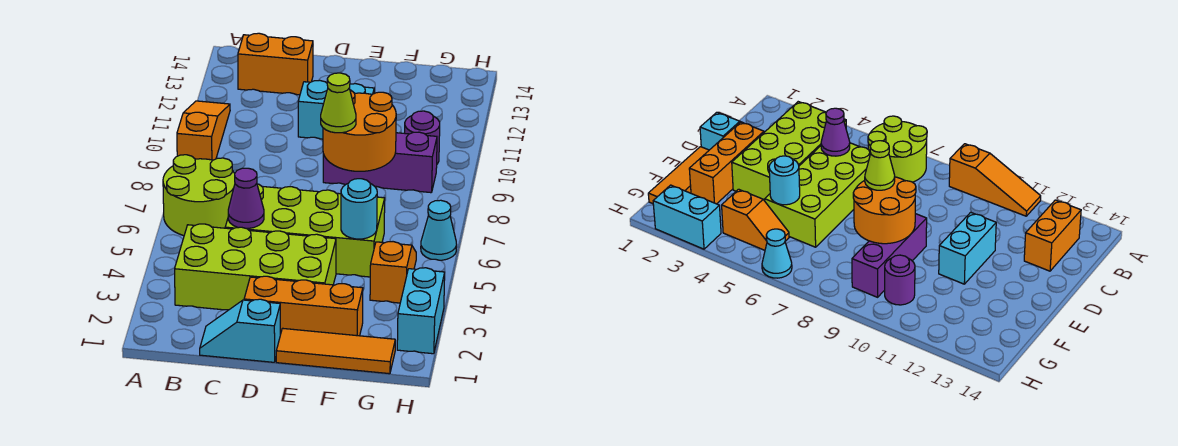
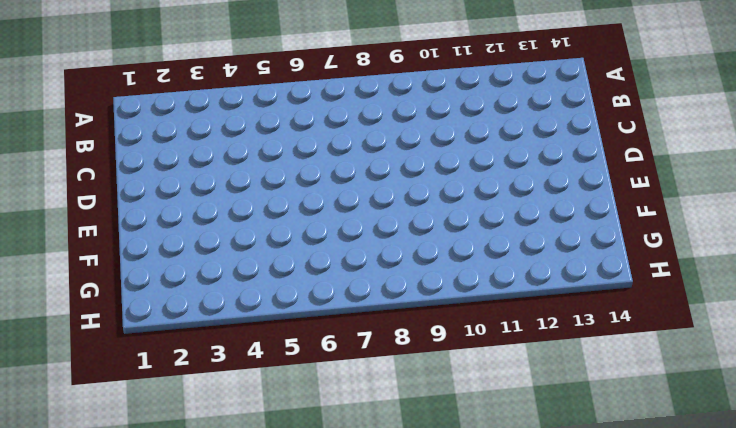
none -> lime 2x2 round brick [163,155,235,236]
none -> orange 1x3 slope [177,101,230,160]
none -> lime 2x4 brick [175,224,336,310]

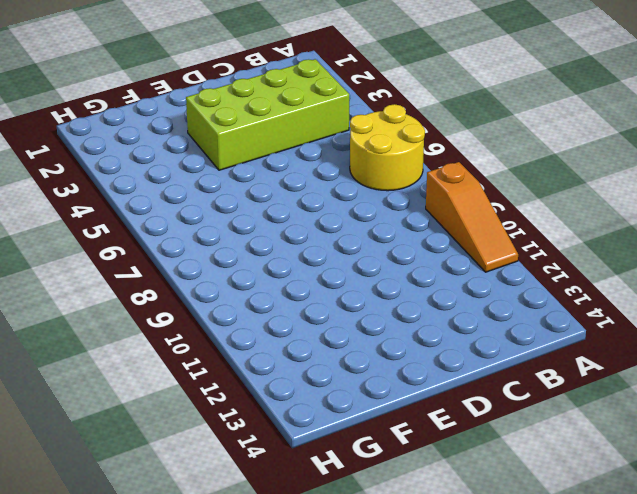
yellow 2x2 round brick [350,104,425,191] -> lime 2x2 round brick [163,155,235,236]
none -> orange 1x2 brick [238,33,313,95]
none -> cyan 1x2 slope [200,299,280,362]
none -> lime 2x4 brick [225,184,385,277]

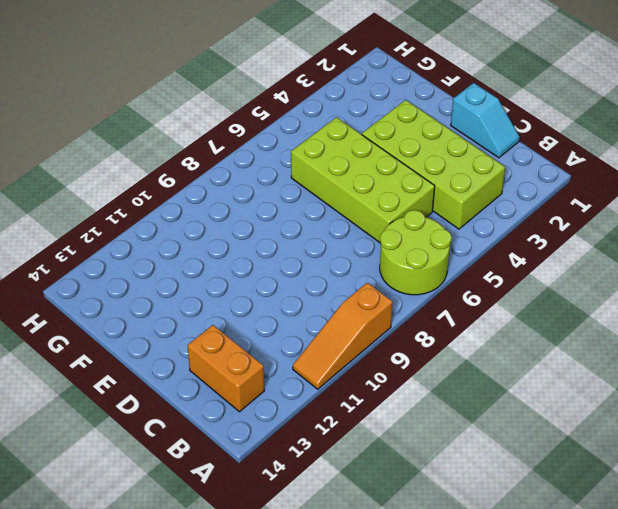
none -> orange 1x3 brick [244,276,363,336]
none -> cyan 1x2 brick [298,80,374,139]
none -> orange 1x3 tile [276,328,395,374]

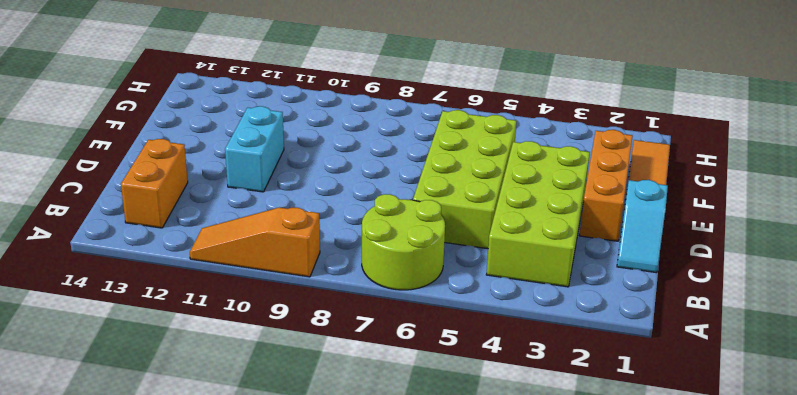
none -> purple 1x3 brick [323,132,437,193]
none -> orange 1x2 slope [370,242,416,303]
none -> purple 1x1 round brick [405,111,440,164]

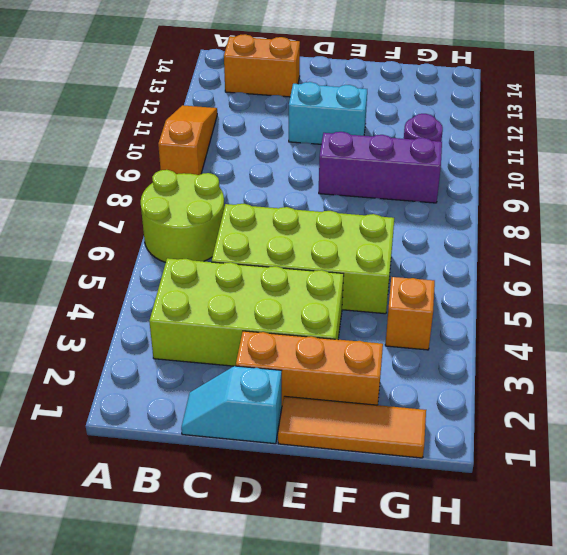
none -> cyan 1x2 brick [397,268,445,354]
none -> cyan 1x1 cone [421,200,457,260]
none -> purple 1x1 cone [228,168,264,228]

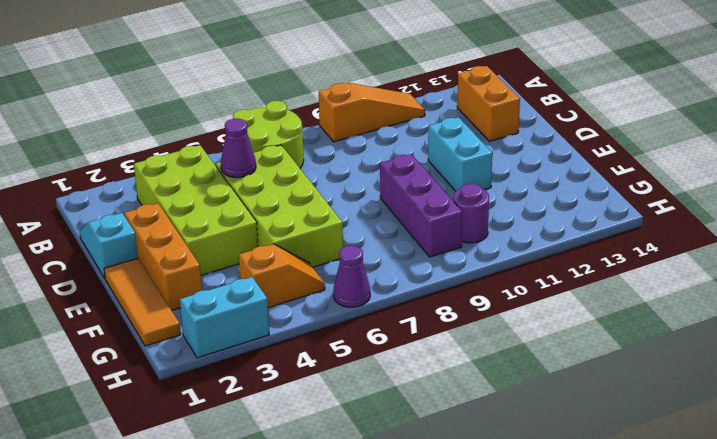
purple 1x1 cone [333,246,370,307] -> cyan 1x1 cone [421,200,457,260]
none -> orange 2x2 round brick [323,90,396,171]
none -> cyan 1x1 round brick [341,179,377,239]
none -> lime 1x1 cone [321,73,356,133]

